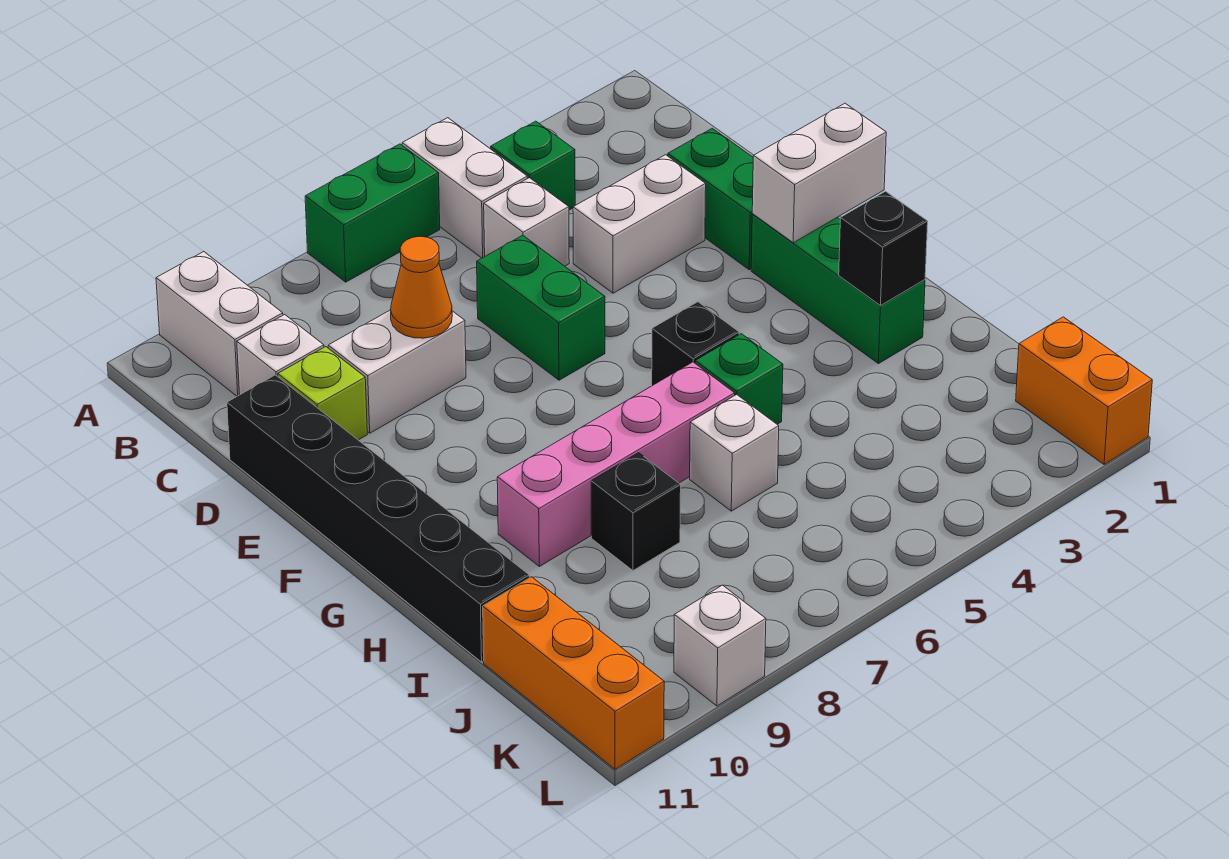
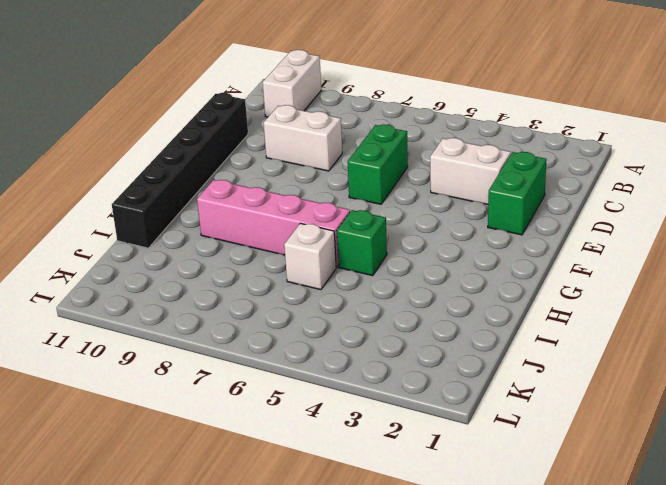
none -> white 1x2 brick [402,118,527,258]
none -> green 1x2 brick [305,144,440,282]
none -> green 1x1 brick [491,121,575,210]

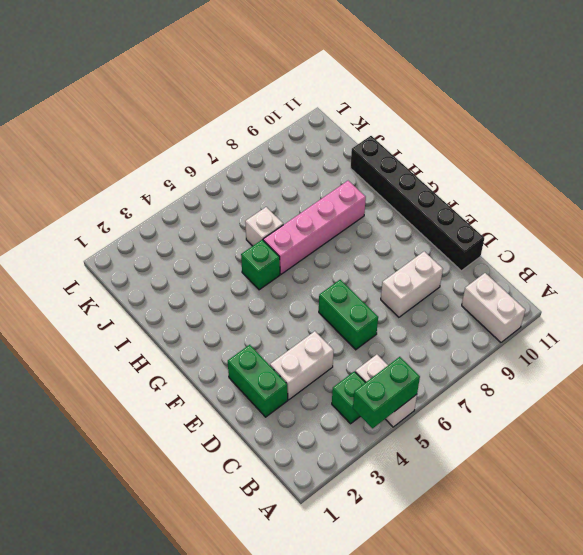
green 1x2 brick [353,357,420,428] -> green 1x2 brick moved to [305,144,440,282]
none -> white 1x1 brick [484,178,569,266]
none -> white 1x1 brick [237,314,324,395]
none -> lime 1x1 brick [278,347,367,440]

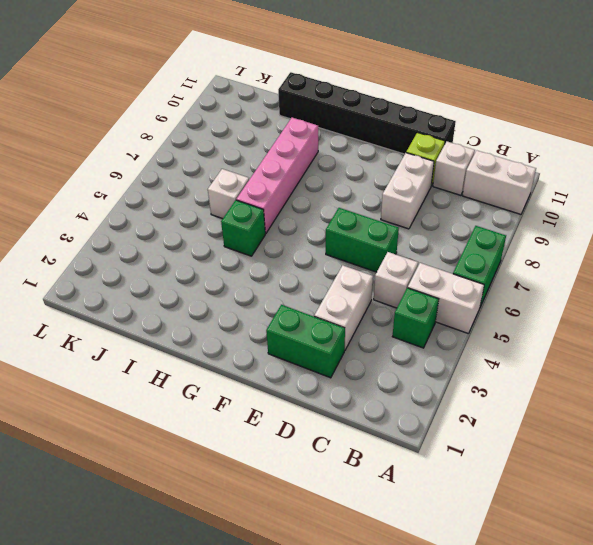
none -> green 1x3 brick [751,214,925,364]
none -> black 1x1 brick [652,302,739,386]
none -> black 1x1 brick [591,453,681,570]

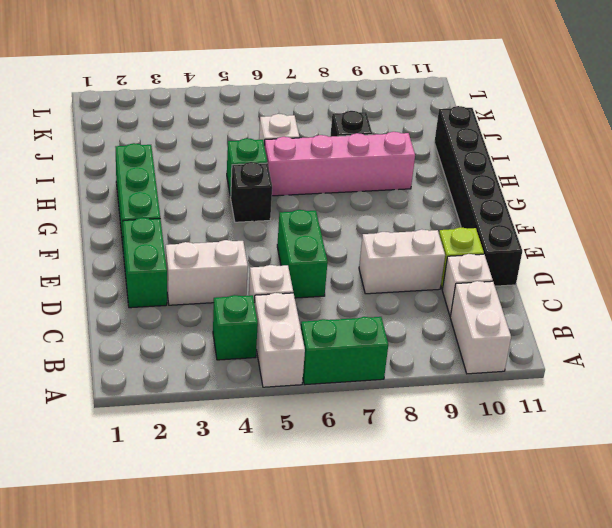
none -> orange 1x3 brick [483,577,664,769]
none -> orange 1x2 brick [1016,317,1152,465]
none -> white 1x1 brick [674,585,766,706]

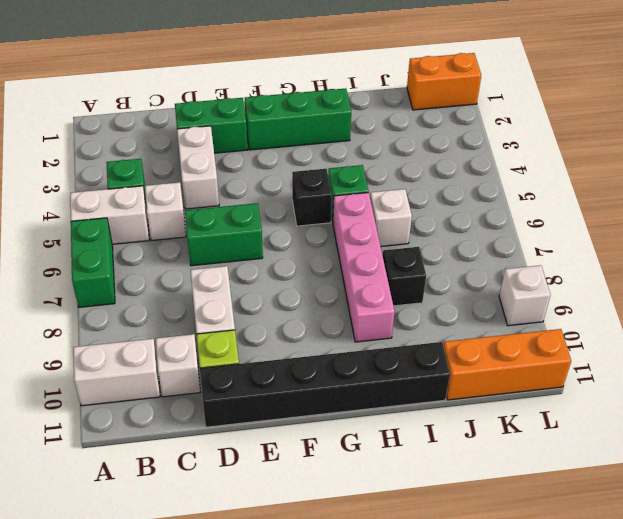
none -> orange 1x1 cone [391,236,452,338]
none -> white 1x2 brick [752,103,886,243]
none -> black 1x1 brick [839,191,928,305]

